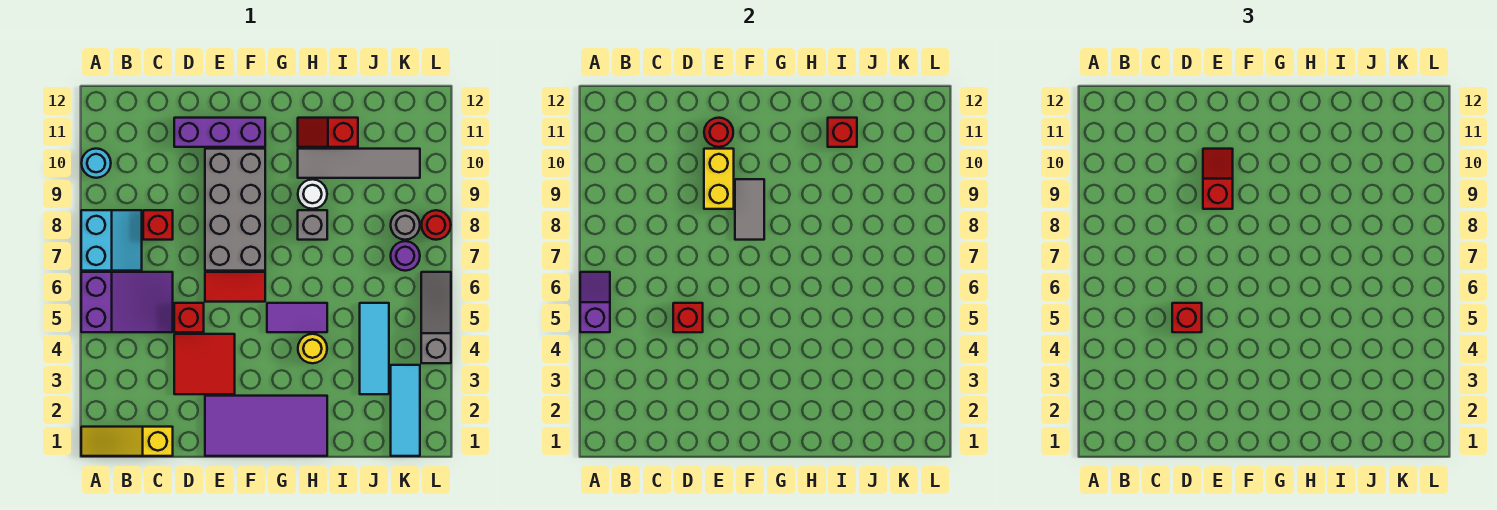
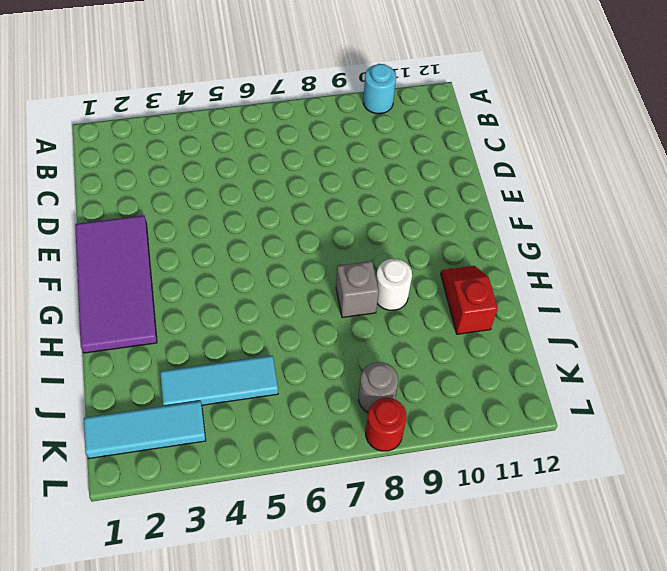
none -> yellow 1x3 slope [81,427,173,456]
none -> purple 2x3 slope [81,272,173,332]
none -> cyan 2x2 slope [81,210,142,271]
none -> red 1x1 brick [143,210,173,240]

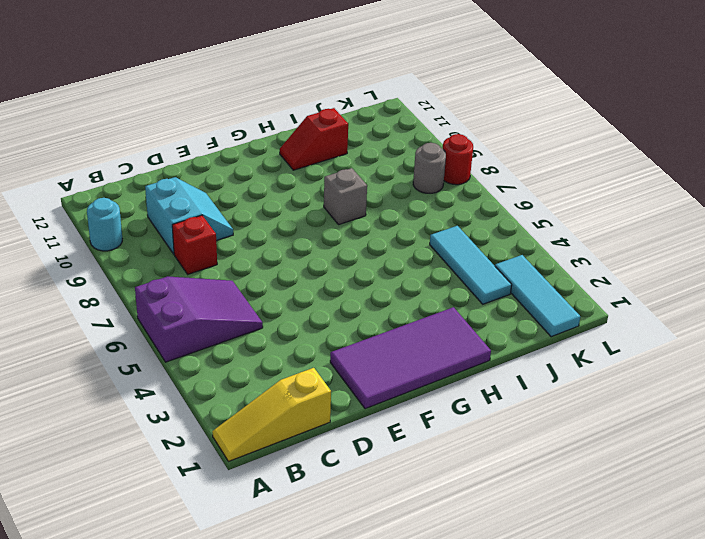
cyan 2x2 slope [145,177,233,254] -> cyan 2x2 slope moved to [81,210,142,271]
none -> red 2x2 tile [174,334,235,394]
none -> red 1x1 brick [174,303,204,332]
none -> purple 1x3 brick [174,118,265,147]
none -> red 1x2 tile [205,272,265,302]

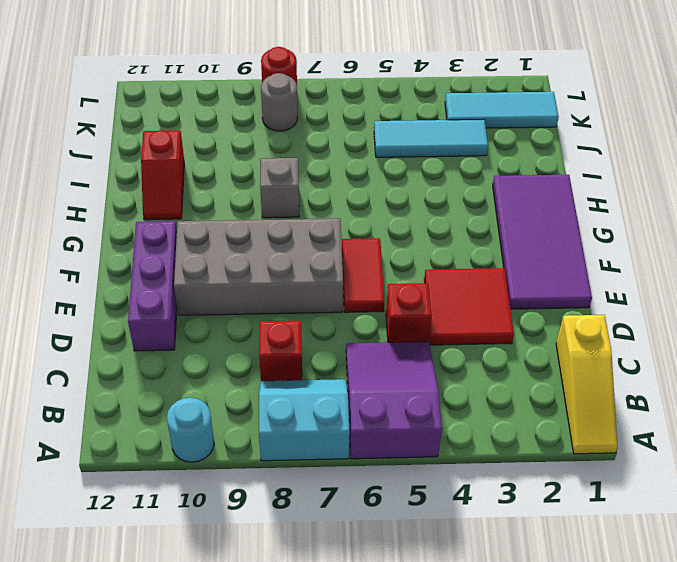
none -> purple 1x2 tile [267,303,327,332]
none -> yellow 1x1 round brick [298,334,327,363]
none -> white 1x1 round brick [298,179,327,209]
none -> grey 1x4 tile [298,149,420,178]

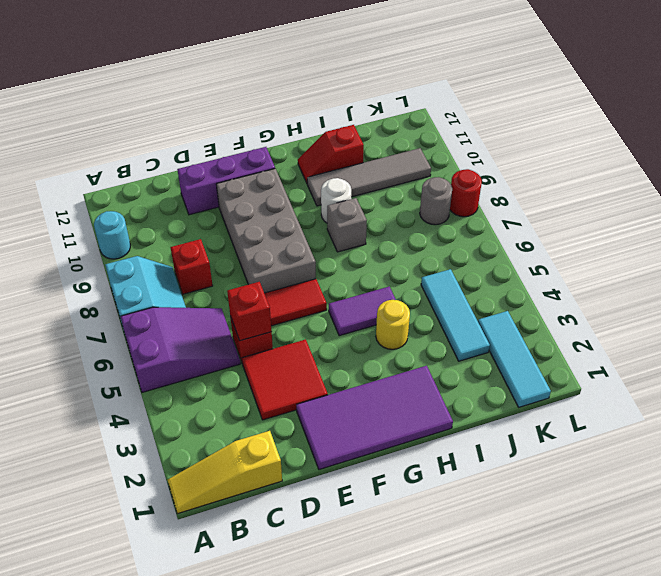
none -> purple 1x1 round brick [391,241,420,271]
none -> grey 1x3 slope [421,272,451,363]
none -> purple 1x2 slope [580,272,610,332]
none -> yellow 1x2 brick [704,149,734,209]

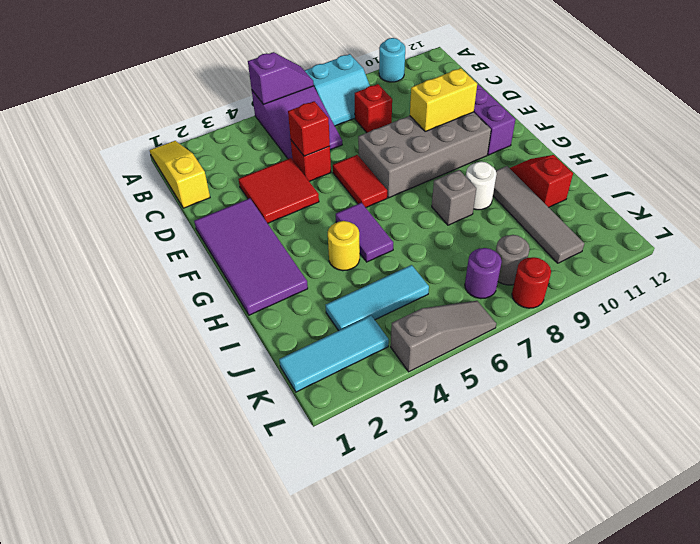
none -> red 1x1 round brick [704,118,733,147]
none -> grey 1x2 tile [735,179,764,240]
none -> red 1x1 brick [828,118,857,147]
none -> red 1x1 brick [1172,303,1202,332]

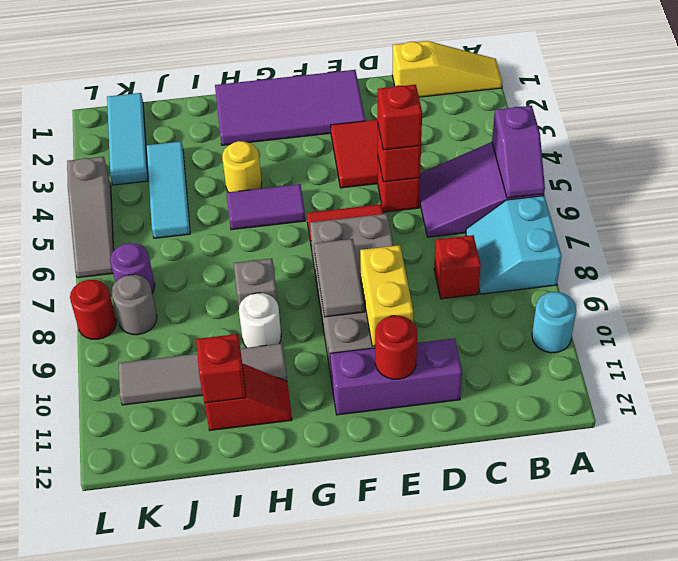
none -> red 1x2 slope [1203,149,1233,209]

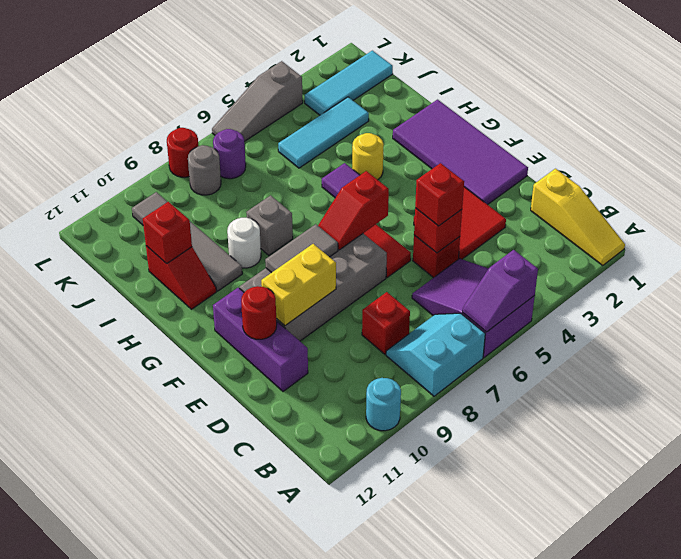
red 1x2 slope [318,171,389,250] -> red 1x2 slope moved to [1203,149,1233,209]

